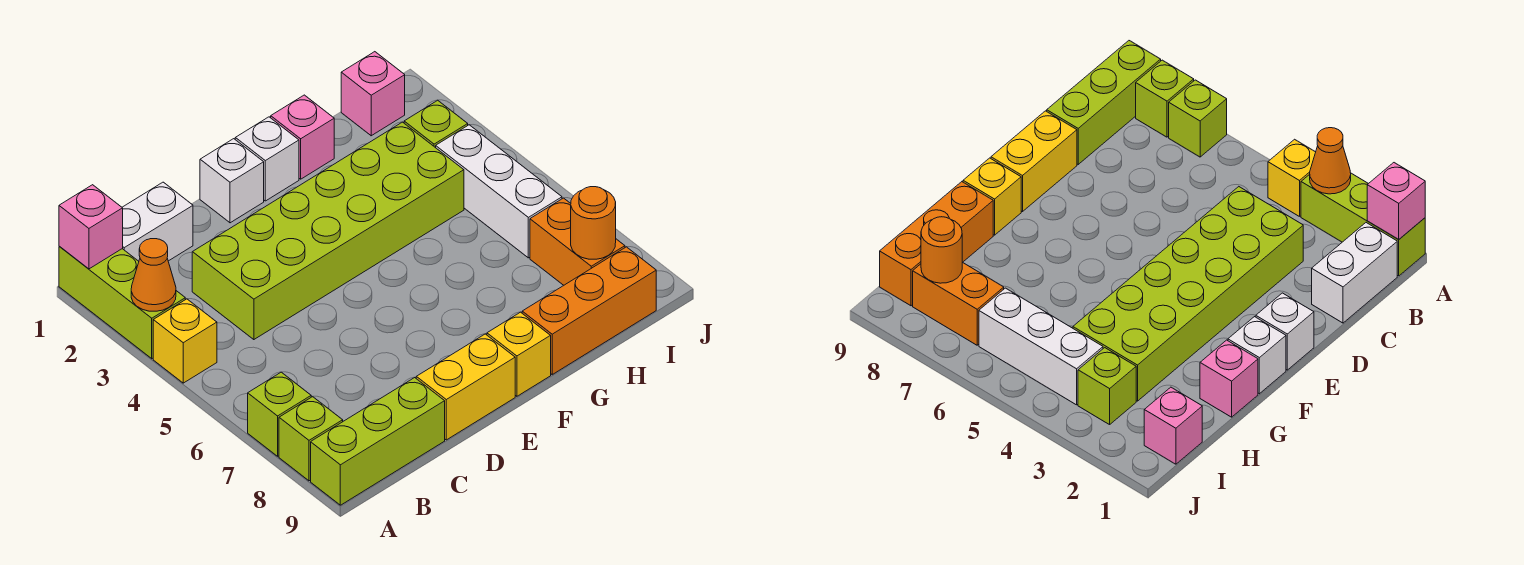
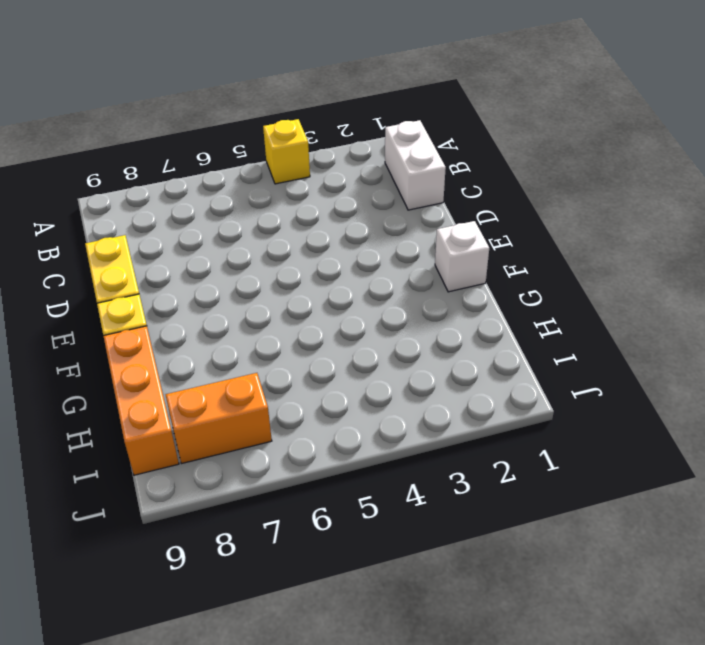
none -> lime 1x3 brick [59,247,185,359]
none -> lime 1x1 brick [248,372,311,456]
none -> lime 1x1 brick [279,397,343,481]

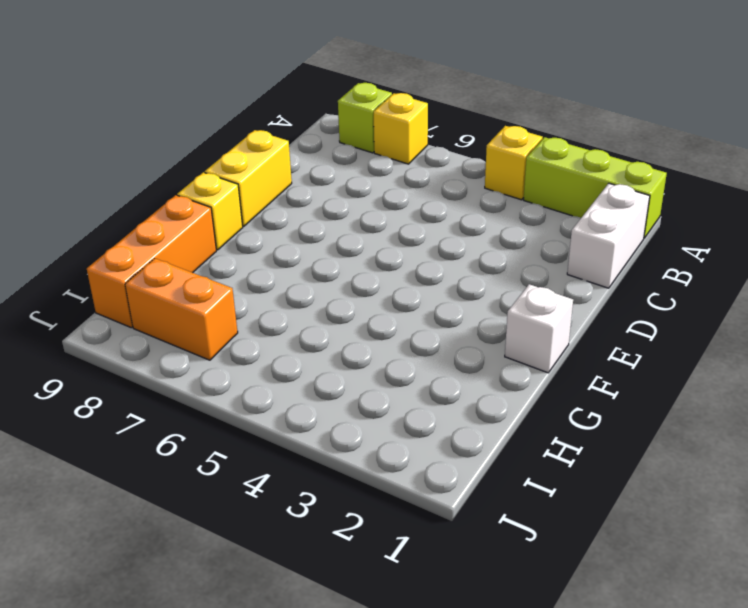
yellow 1x1 brick [374,93,428,164] -> lime 1x1 brick [248,372,311,456]
none -> lime 1x3 brick [311,378,445,505]
none -> lime 2x6 brick [192,122,464,340]
none -> white 1x1 brick [200,139,264,223]

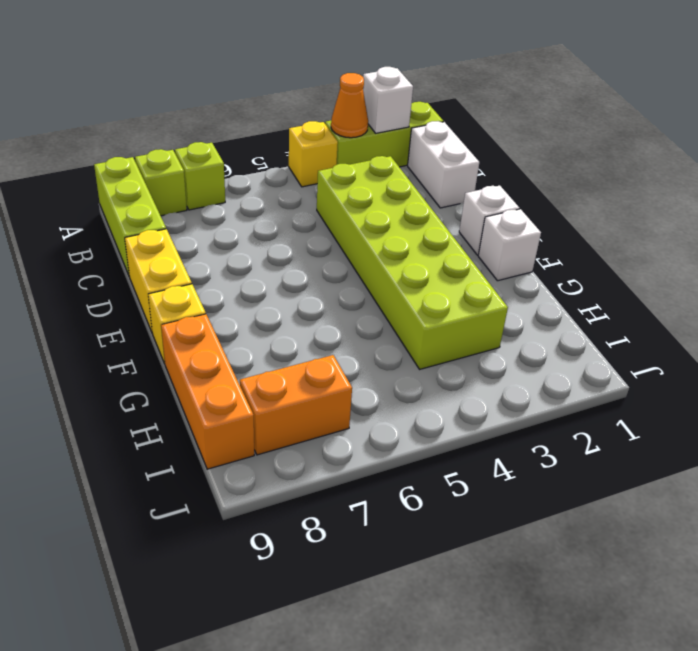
white 1x1 brick [363,67,413,133] -> none
none -> pink 1x1 brick [271,95,334,179]
none -> pink 1x1 brick [341,52,405,136]
none -> lime 1x1 brick [404,100,468,148]

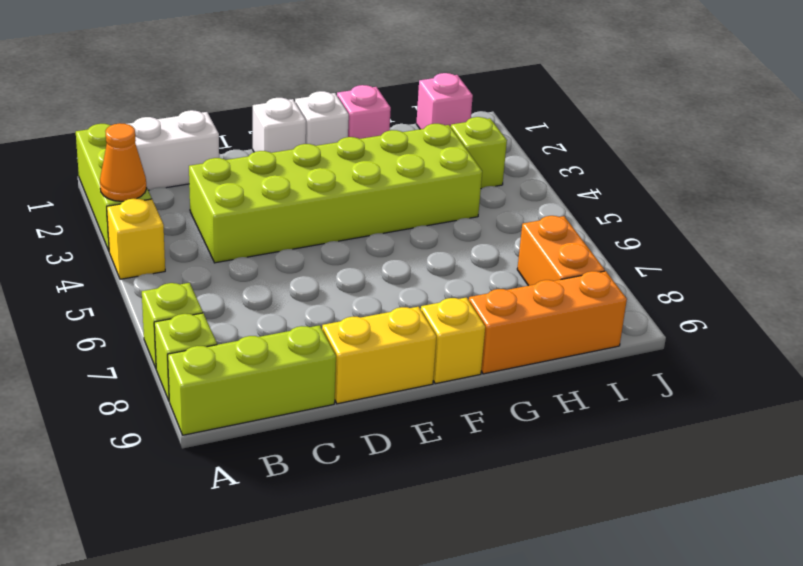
none -> white 1x3 brick [436,125,562,258]
none -> pink 1x1 brick [59,185,123,269]
none -> orange 1x1 round brick [571,187,616,259]

